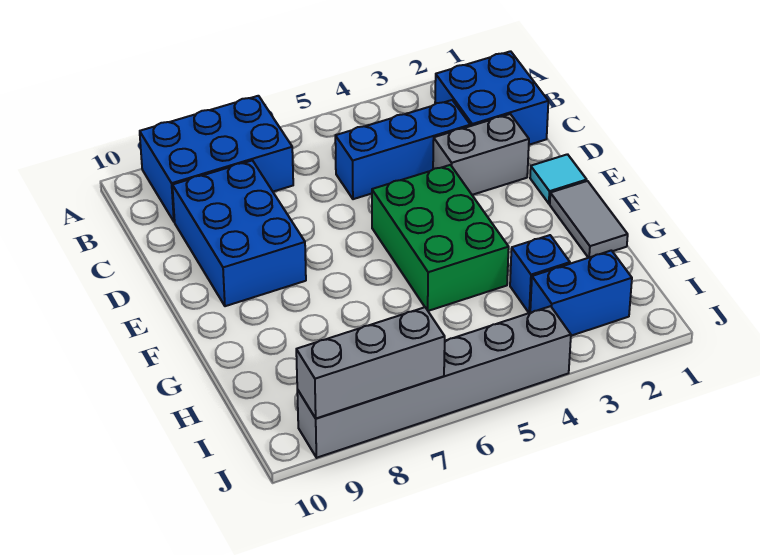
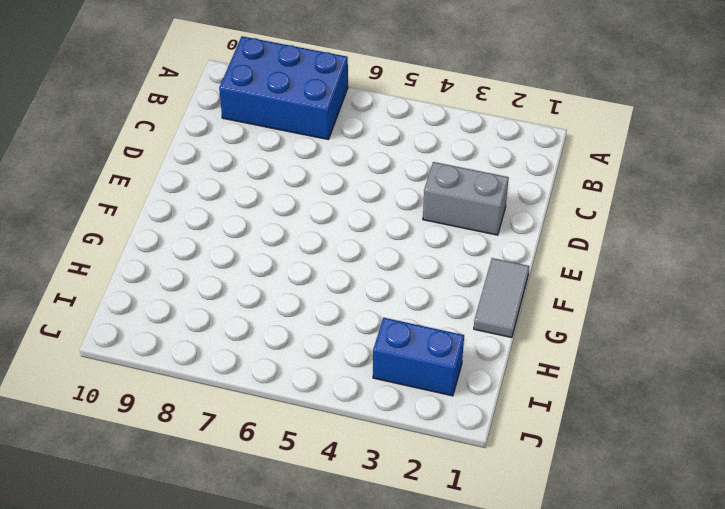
none -> blue 2x2 brick [435,51,548,145]
none -> blue 1x3 brick [335,100,470,199]
none -> blue 2x3 brick [172,160,306,306]

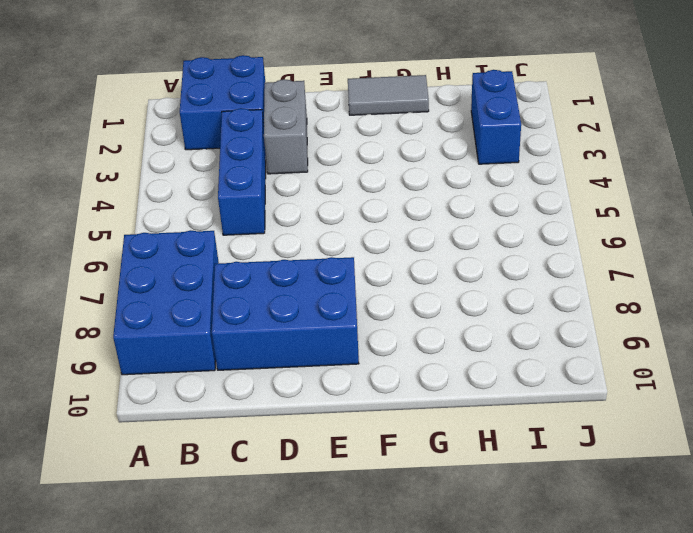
none -> cyan 1x1 tile [530,154,587,204]
none -> green 2x3 brick [372,165,509,311]
none -> blue 1x1 brick [510,235,570,313]

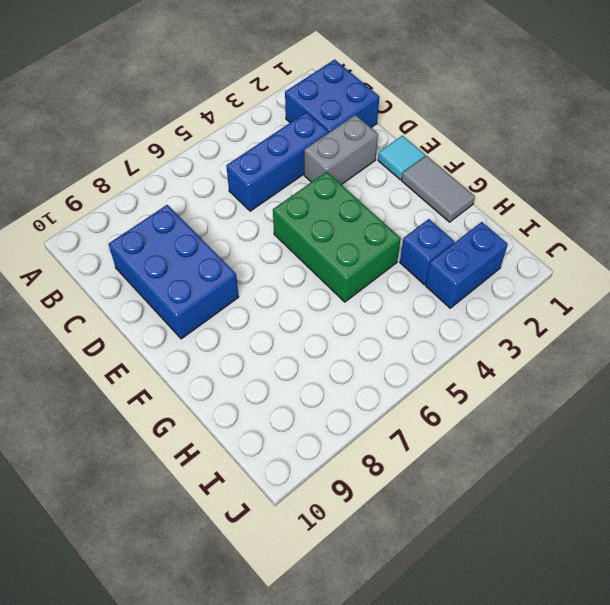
none -> blue 2x3 brick [140,96,293,222]
none -> grey 1x6 brick [297,306,571,458]
none -> grey 1x3 brick [296,307,445,419]

